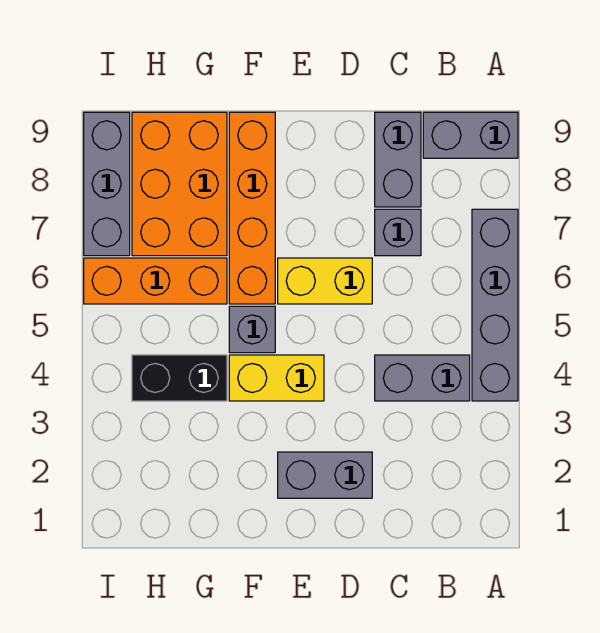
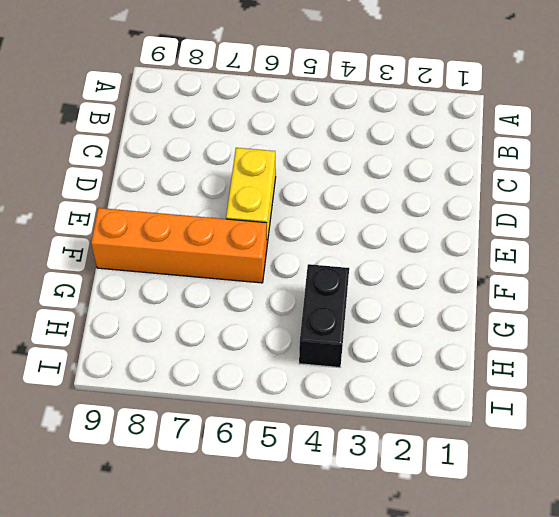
none -> grey 1x4 brick [472,209,518,401]
none -> grey 1x2 brick [423,112,518,158]
none -> grey 1x2 brick [375,355,470,401]

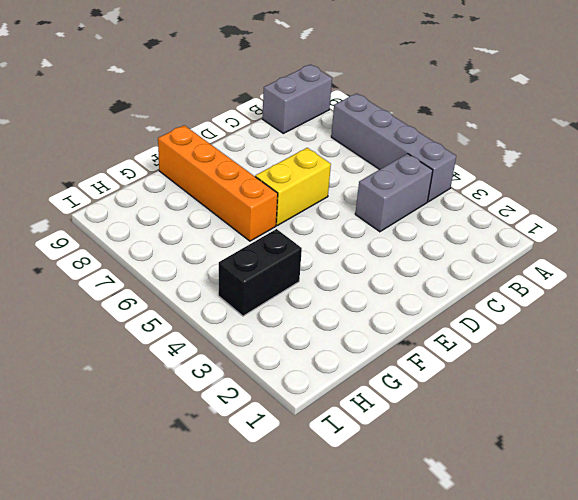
none -> grey 1x1 brick [375,209,421,256]
none -> grey 1x2 brick [375,112,421,207]
none -> grey 1x2 brick [278,452,372,498]

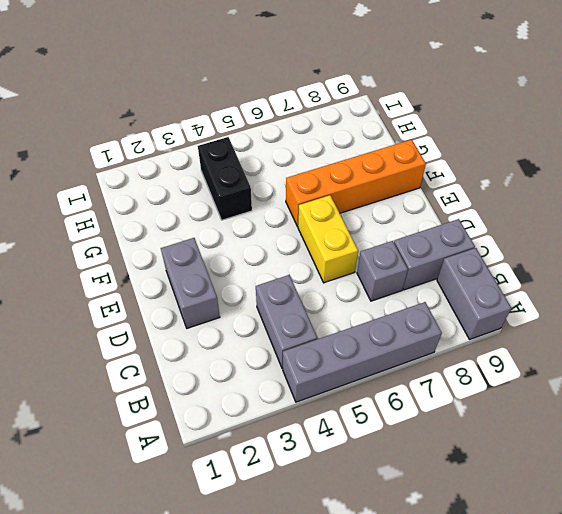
none -> yellow 1x2 brick [229,355,324,401]
none -> grey 1x1 brick [229,306,275,353]
none -> orange 1x3 brick [84,258,227,304]

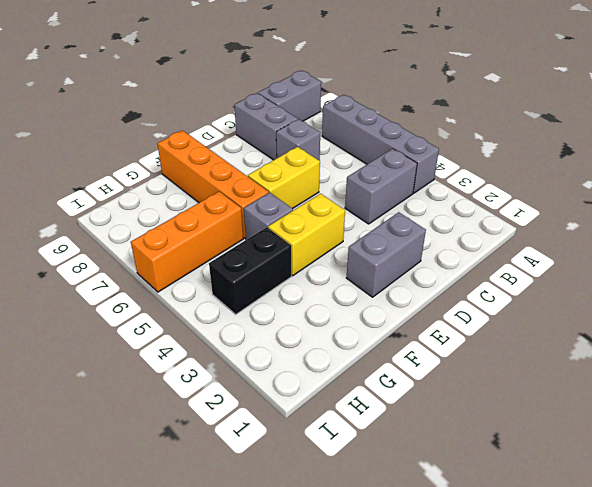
none -> orange 2x3 brick [132,112,227,256]
none -> grey 1x3 brick [84,112,130,256]

